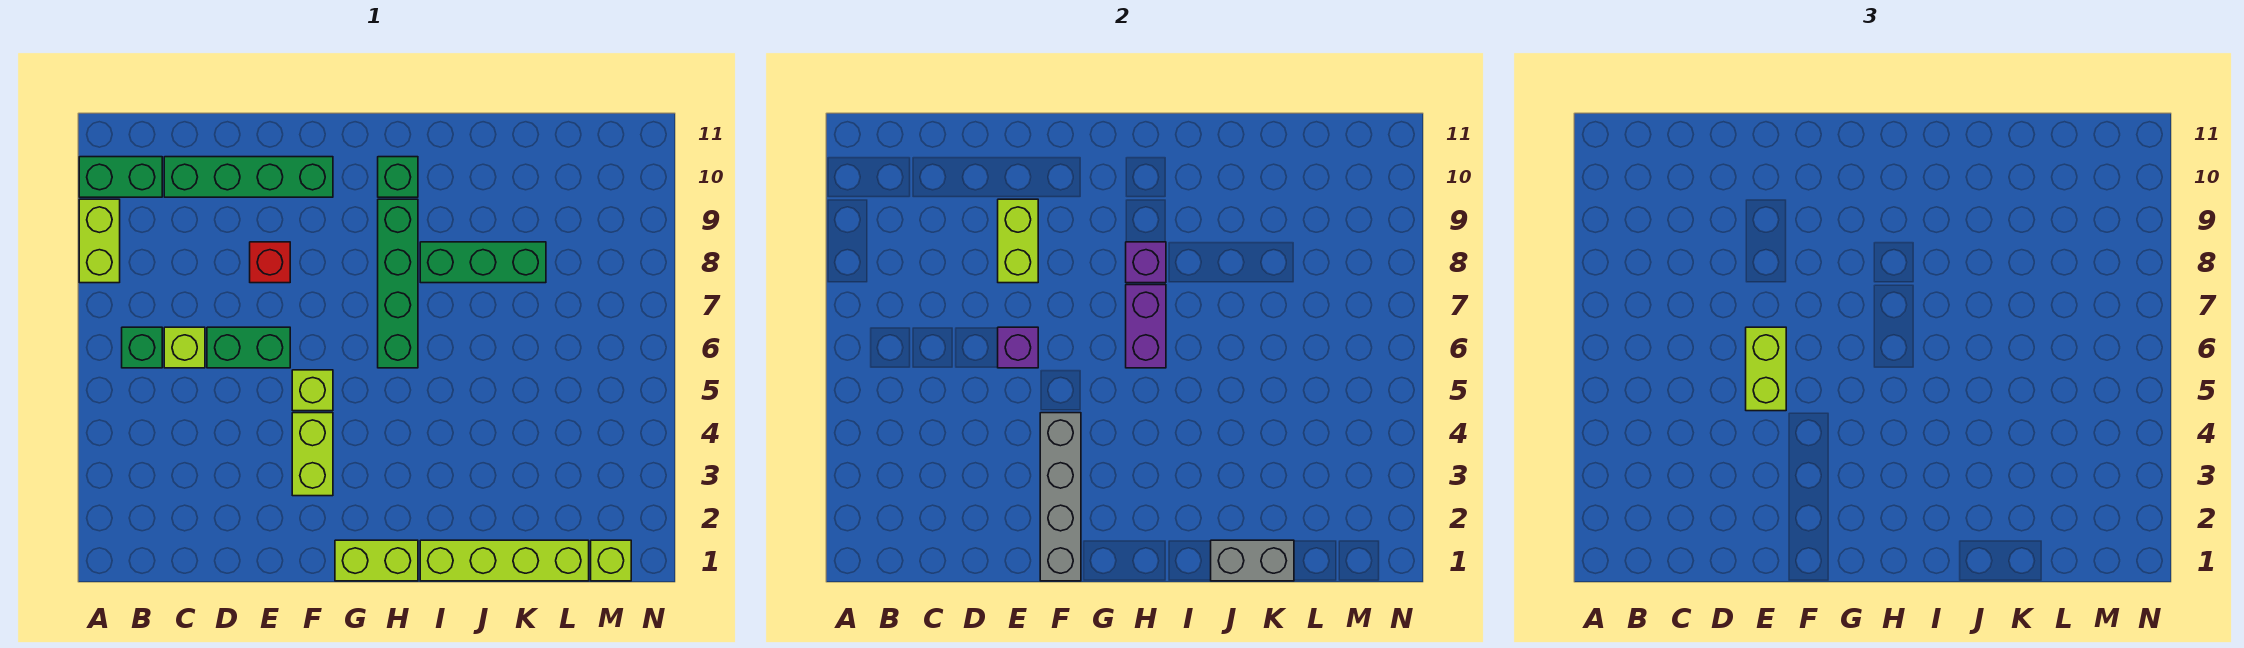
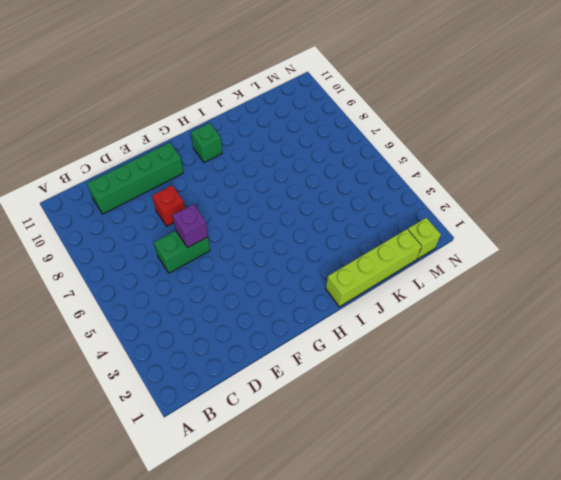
none -> lime 1x2 brick [79,199,120,283]
none -> green 1x2 brick [79,157,162,197]
none -> green 1x1 brick [122,327,162,368]

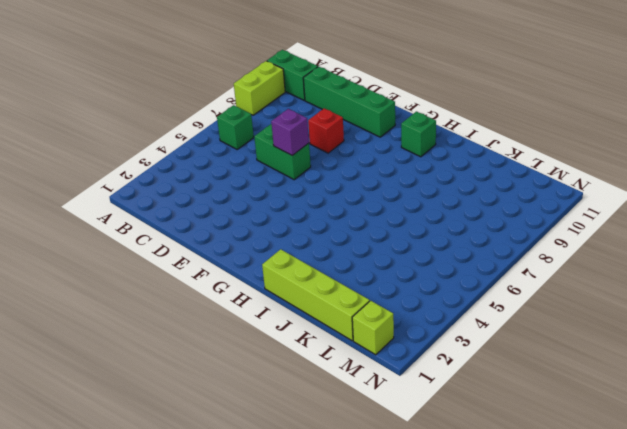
none -> lime 1x1 brick [164,327,205,368]
none -> lime 1x2 brick [292,413,333,496]
none -> lime 1x1 brick [292,370,333,411]

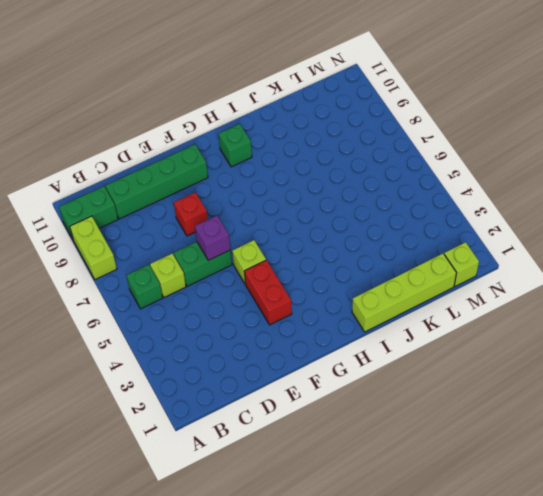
red 1x2 brick [244,260,292,325] -> lime 1x2 brick [292,413,333,496]
none -> lime 1x2 brick [335,540,418,581]
none -> green 1x4 brick [378,199,418,368]
none -> green 1x3 brick [420,242,546,283]

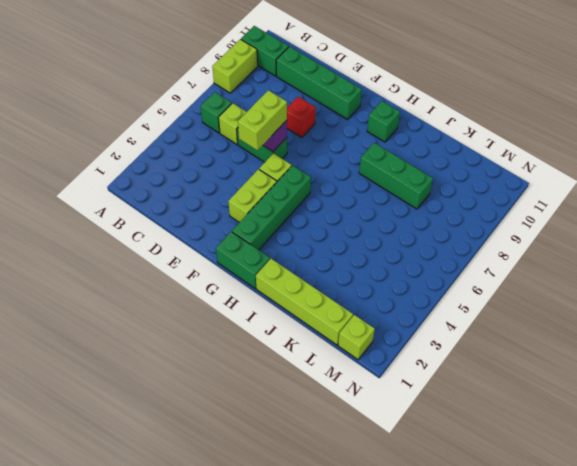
green 1x2 brick [216,232,270,289] -> lime 1x2 brick [335,540,418,581]
green 1x4 brick [232,166,311,250] -> green 1x4 brick moved to [378,199,418,368]
none -> lime 1x2 brick [998,199,1038,283]
none -> grey 1x4 brick [1040,413,1081,581]
none -> purple 1x2 brick [1126,285,1166,368]

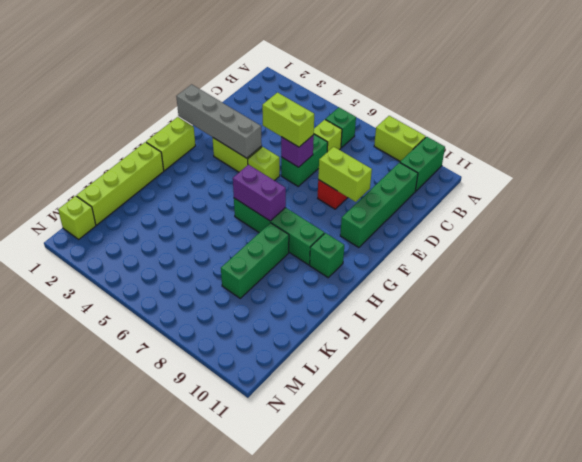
none -> purple 1x1 brick [1126,242,1166,283]
none -> grey 1x2 brick [1211,540,1294,581]

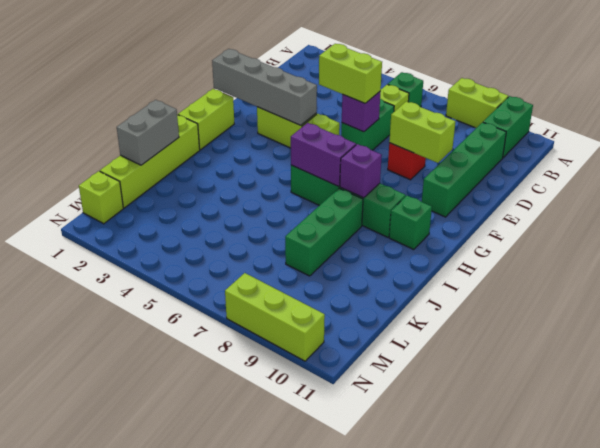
lime 1x3 brick [225,273,325,361] -> none

